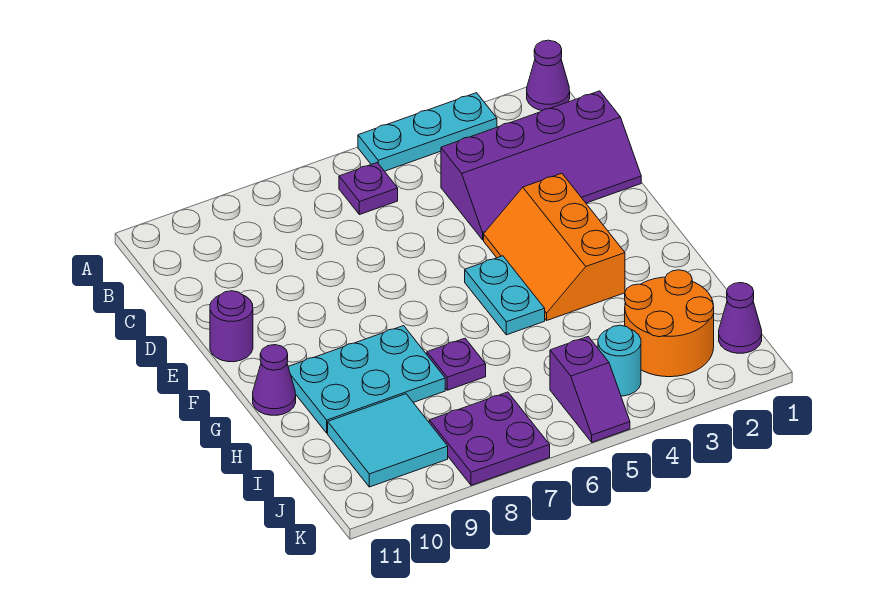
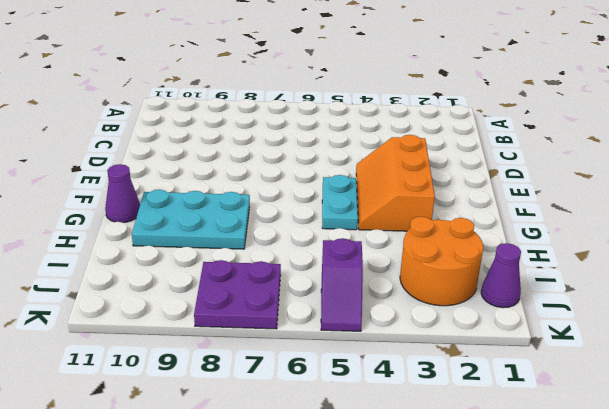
none -> purple 1x1 cone [527,40,570,111]
none -> cyan 1x3 plate [358,93,497,171]
none -> purple 1x1 plate [339,163,398,215]

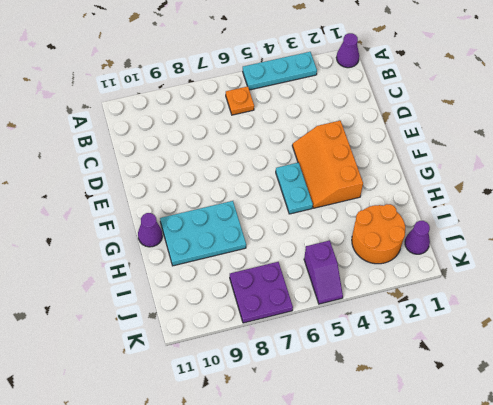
orange 1x1 plate [226,86,254,115] -> purple 1x1 plate [339,163,398,215]
none -> purple 2x4 slope [441,91,641,240]
none -> purple 1x1 round brick [210,291,253,362]
none -> purple 1x1 plate [427,338,486,390]

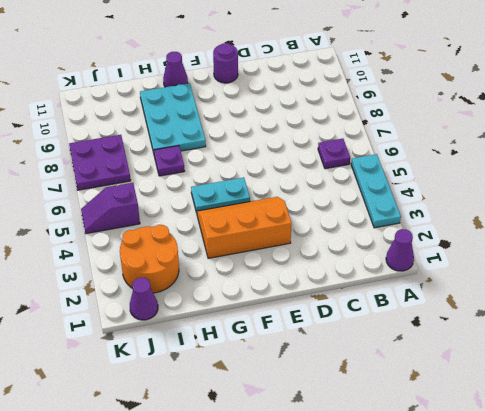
none -> purple 2x4 slope [441,91,641,240]
none -> cyan 2x2 tile [328,394,448,487]
none -> cyan 1x1 round brick [598,325,641,396]

